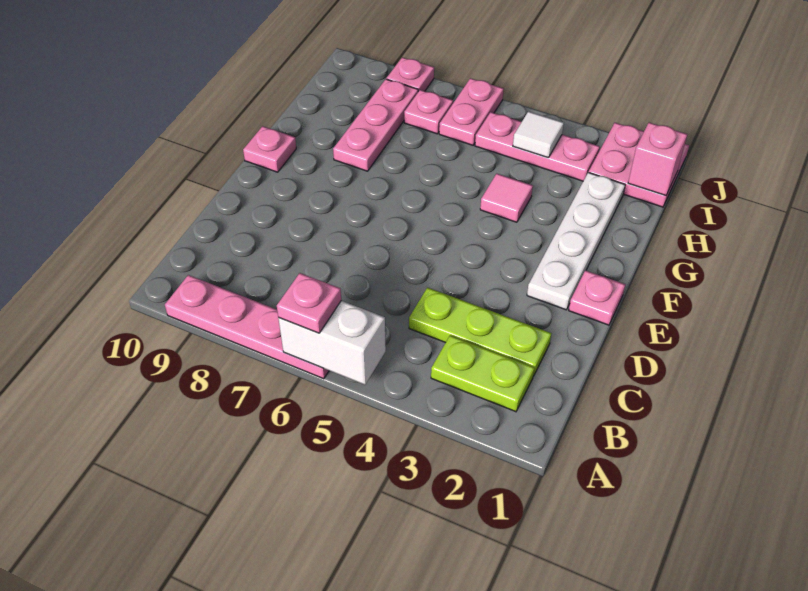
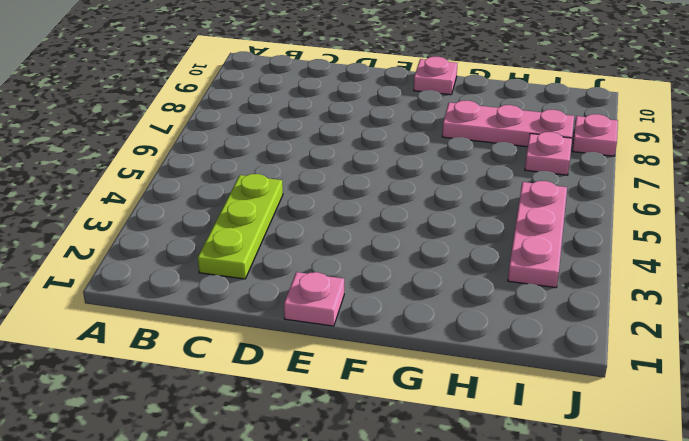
none -> pink 1x4 plate [165,275,329,379]
none -> lime 1x2 plate [431,335,535,412]
none -> white 1x4 plate [527,172,625,310]

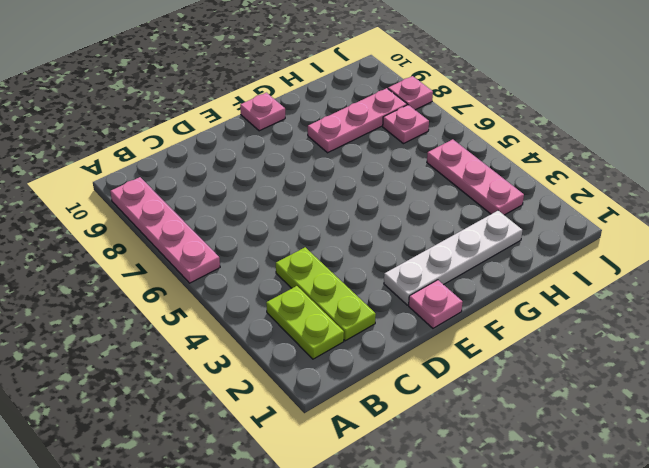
none -> pink 1x1 tile [480,174,533,222]
none -> pink 2x2 plate [589,123,689,207]
none -> pink 1x2 plate [439,78,504,145]

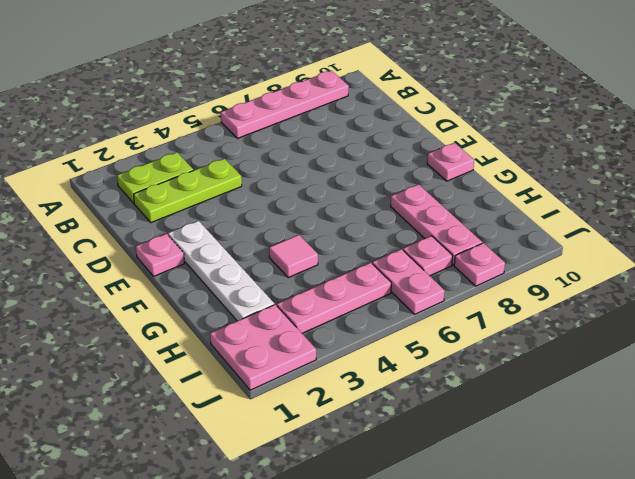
none -> white 1x2 brick [278,301,386,385]
none -> pink 1x1 brick [628,123,687,196]
none -> white 1x1 tile [513,111,564,158]

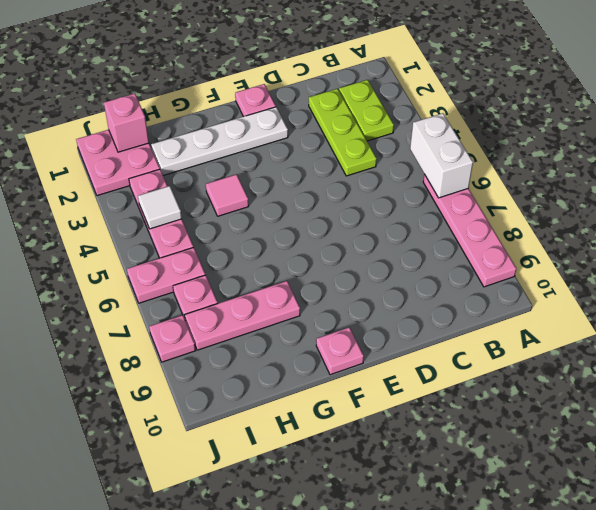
none -> pink 1x1 plate [277,273,341,333]

